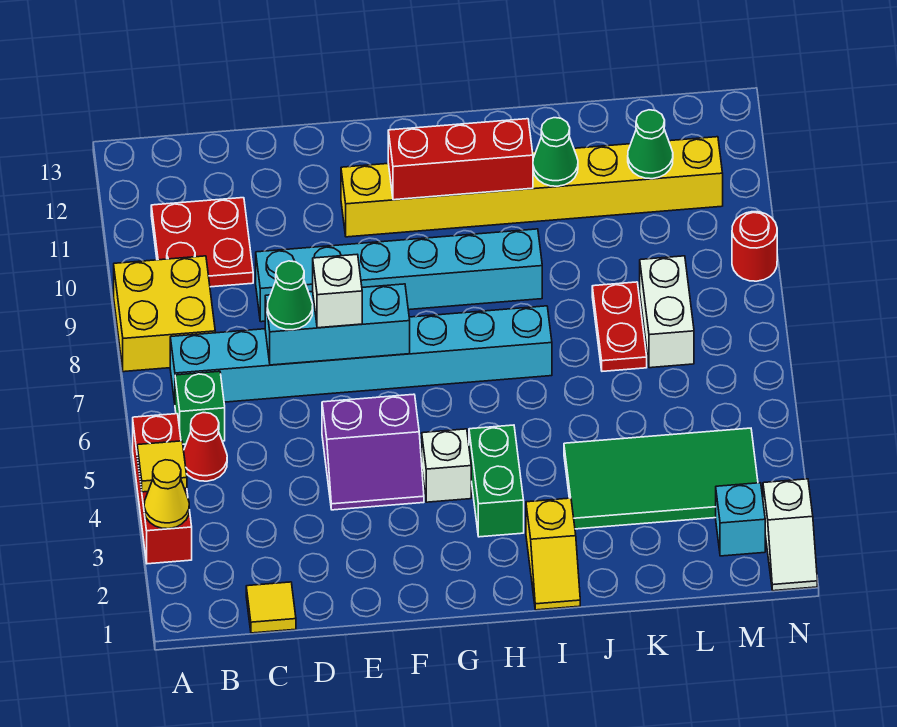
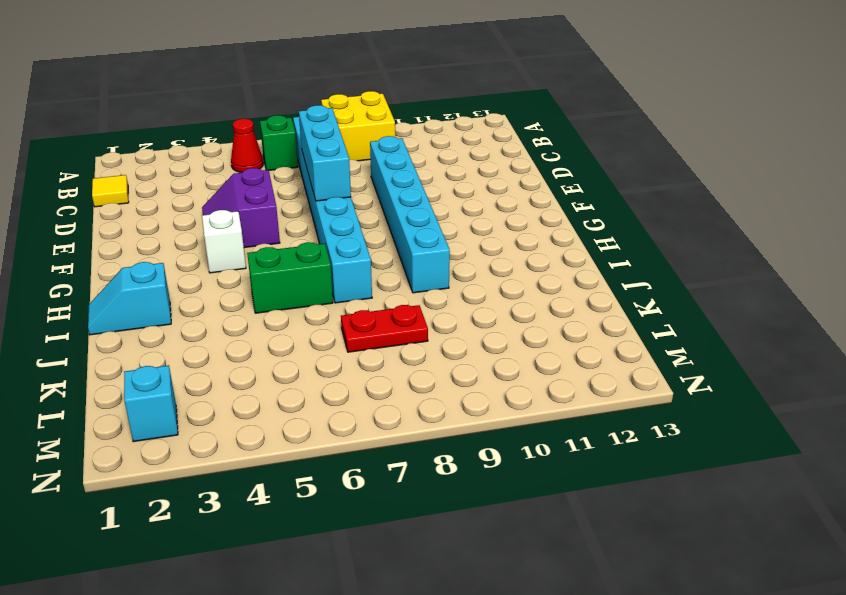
cyan 1x2 slope [88,262,171,335] -> yellow 1x2 slope [526,498,580,610]
green 1x2 brick [247,242,333,313] -> green 1x2 brick moved to [469,425,524,537]
none -> red 1x3 brick [133,414,192,564]
none -> red 2x2 plate [151,198,253,287]
none -> yellow 1x8 brick [341,137,723,237]

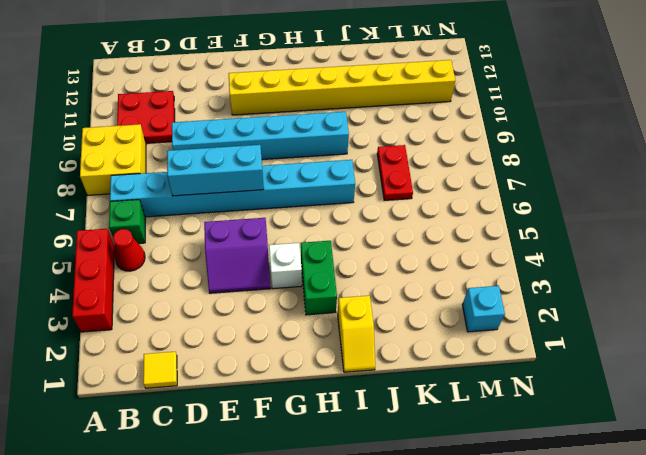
none -> green 2x4 tile [564,428,758,529]
none -> white 1x2 brick [640,256,694,368]
none -> white 1x2 slope [763,479,817,591]

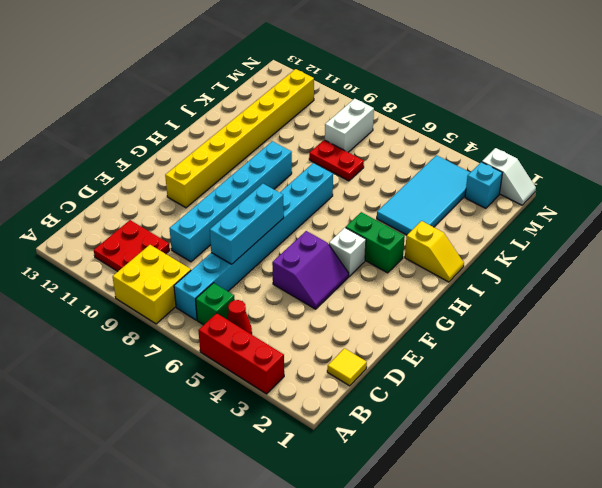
cyan 2x4 tile [377,155,470,235] -> green 2x4 tile [564,428,758,529]
white 1x2 brick [325,99,374,152] -> white 1x2 brick turned to [640,256,694,368]
none -> red 1x1 round brick [732,212,777,281]
none -> yellow 1x1 cone [144,460,189,529]
none -> yellow 1x1 tile [137,441,187,492]

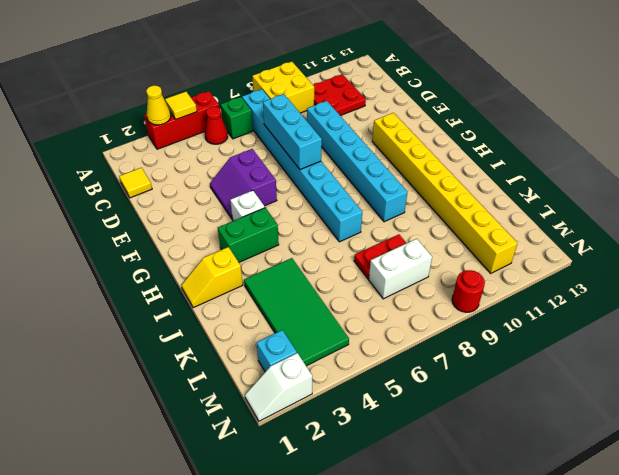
none -> red 1x3 brick [388,119,533,200]
none -> green 1x1 cone [533,118,578,186]
none -> green 1x1 cone [628,110,673,179]

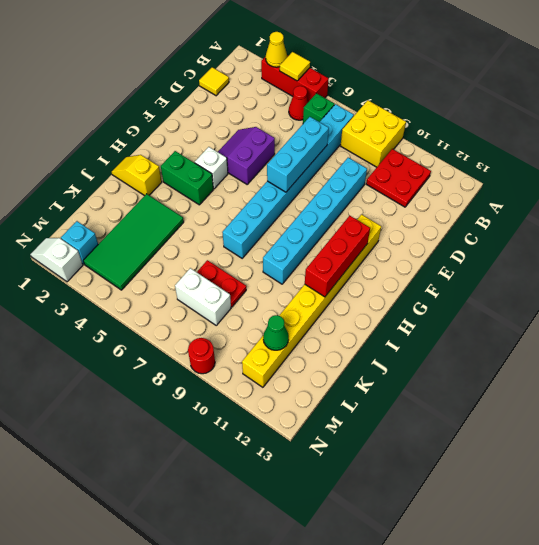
none -> green 1x1 cone [533,118,578,186]
none -> green 1x1 cone [267,261,313,330]
none -> white 1x1 brick [313,255,362,328]

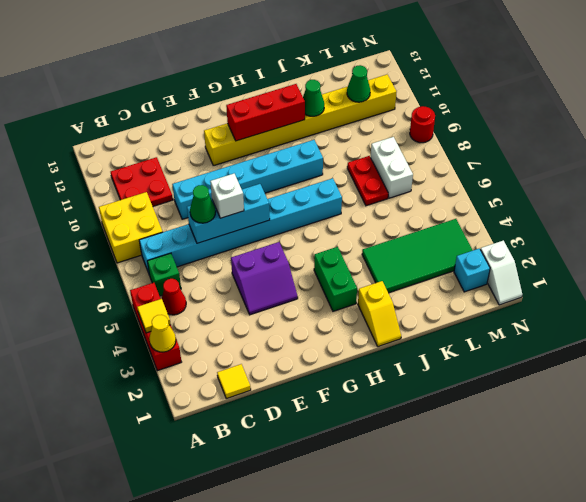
none -> white 1x1 brick [422,429,471,502]

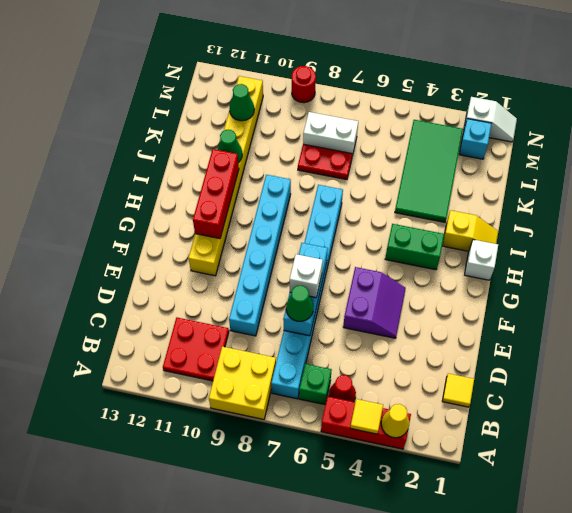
white 1x1 brick [465,240,498,280] -> white 1x1 brick moved to [422,429,471,502]

